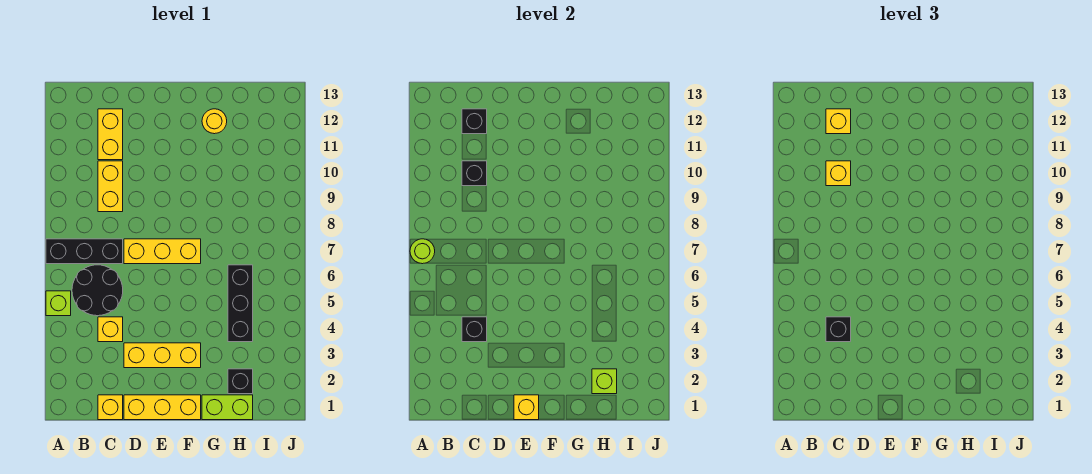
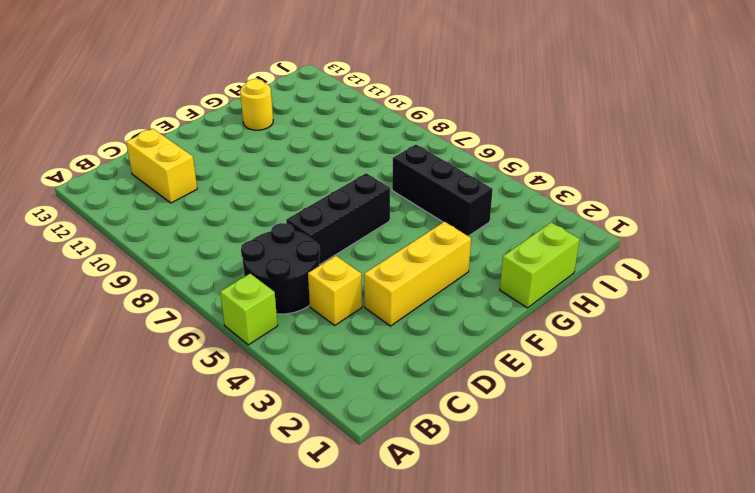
black 1x3 brick [286,173,390,265] -> black 1x3 brick moved to [46,239,123,264]
none -> yellow 1x1 brick [98,395,123,420]
none -> yellow 1x2 brick [98,161,123,212]
none -> yellow 1x3 brick [124,395,201,420]

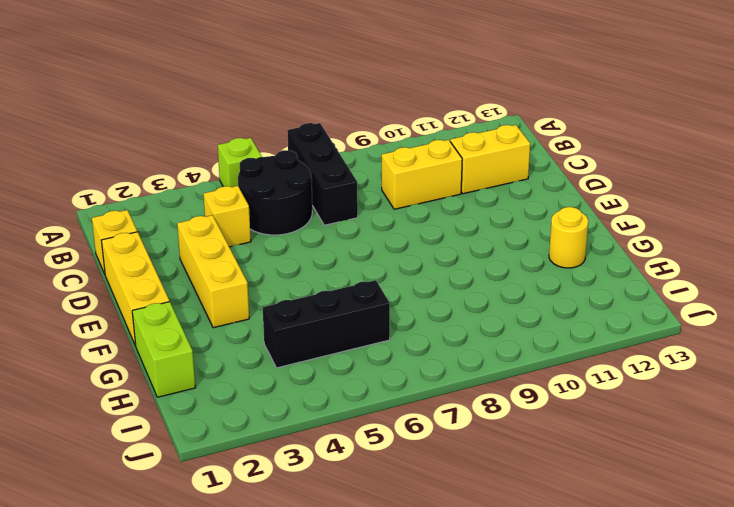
none -> yellow 1x3 brick [124,239,201,264]
none -> black 1x1 brick [228,369,253,394]
none -> lime 1x1 round brick [410,239,435,264]

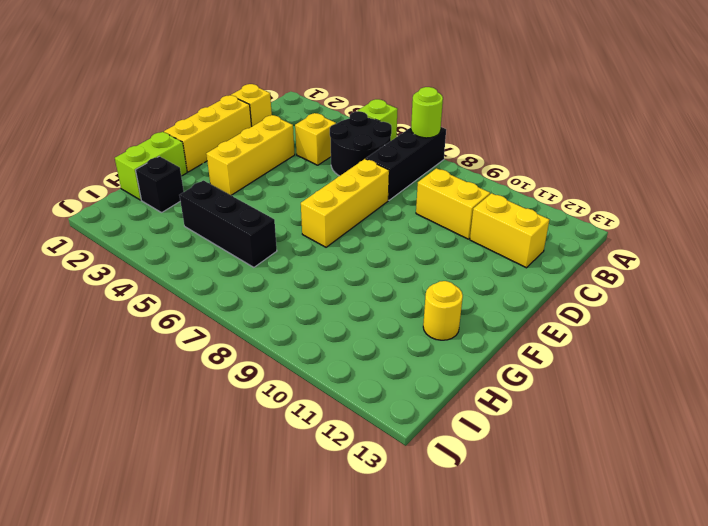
none -> black 1x1 brick [462,317,487,342]
none -> black 1x1 brick [462,161,487,186]
none -> black 1x1 brick [462,109,487,134]

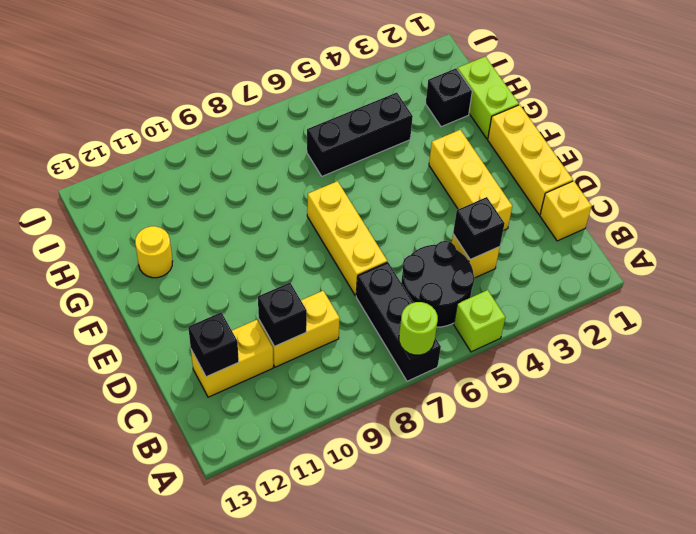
none -> yellow 1x1 brick [514,395,539,420]
none -> lime 1x1 brick [592,369,617,394]
none -> black 1x1 brick [826,317,851,342]

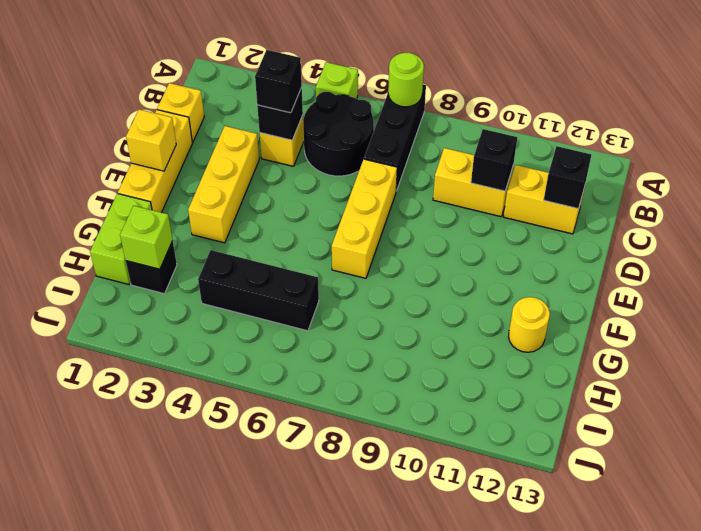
none -> yellow 1x1 brick [826,161,851,186]
none -> yellow 1x1 brick [826,109,851,134]

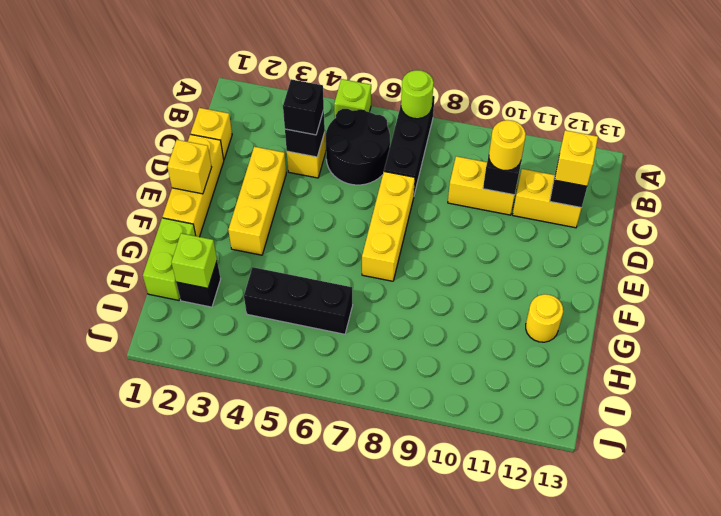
yellow 1x1 round brick [489,120,526,171] -> yellow 1x1 brick [826,161,851,186]

